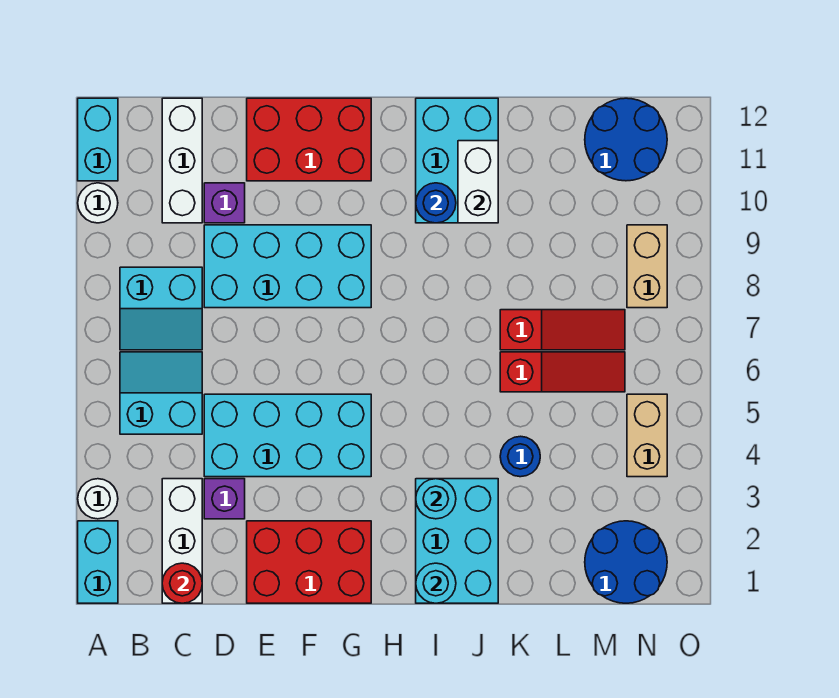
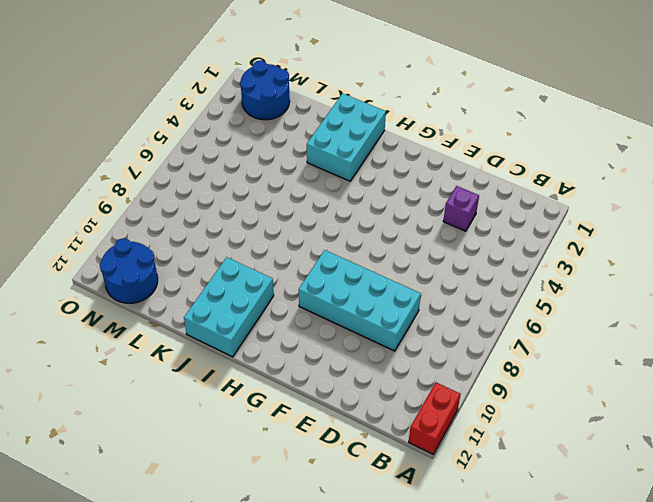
red 1x2 brick [409,382,460,454] -> cyan 1x2 brick [78,98,118,181]
none -> cyan 1x2 brick [78,521,118,603]
none -> white 1x1 round brick [78,479,118,519]
none -> white 1x1 round brick [78,183,118,223]

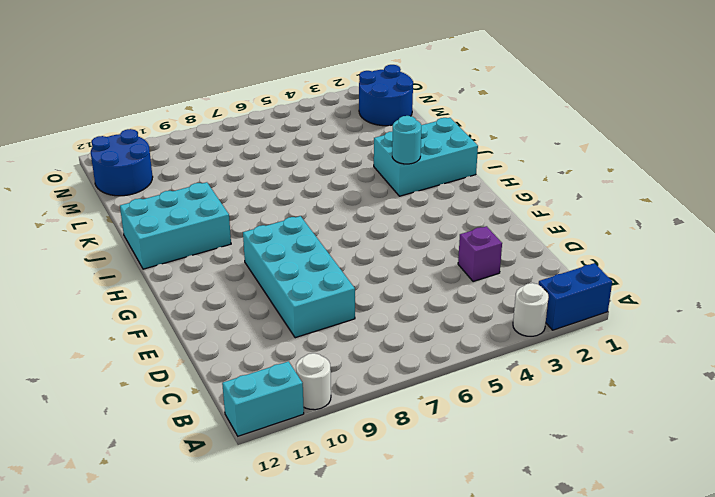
blue 1x2 brick [539,263,612,330] -> cyan 1x2 brick [78,521,118,603]
none -> cyan 2x2 slope [120,352,202,434]
none -> cyan 2x2 slope [120,267,202,350]
none -> white 1x3 brick [162,479,202,603]

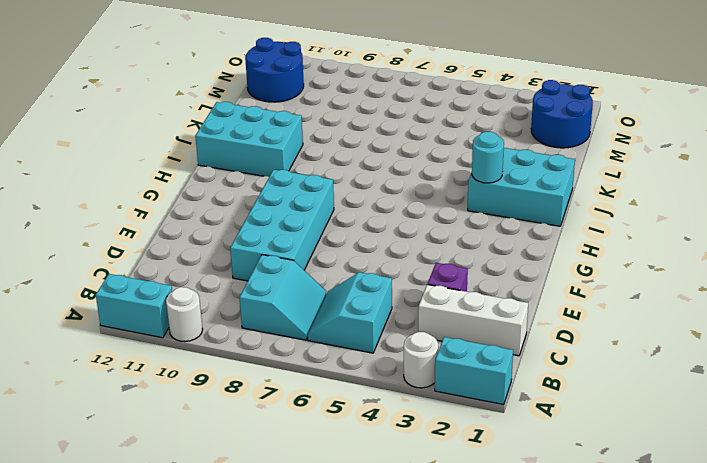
none -> white 1x3 brick [162,98,202,223]
none -> cyan 2x4 brick [204,394,371,477]
none -> purple 1x1 brick [204,183,245,223]

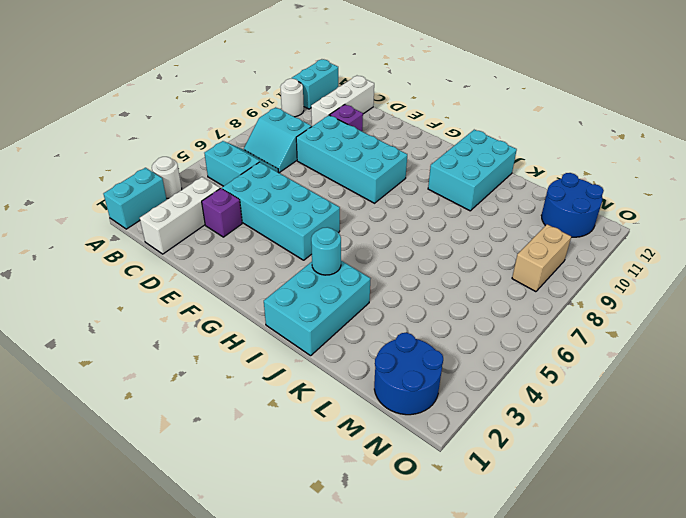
none -> red 2x3 brick [247,521,371,603]
none -> red 2x3 brick [247,98,371,181]
none -> blue 1x1 round brick [500,436,540,477]

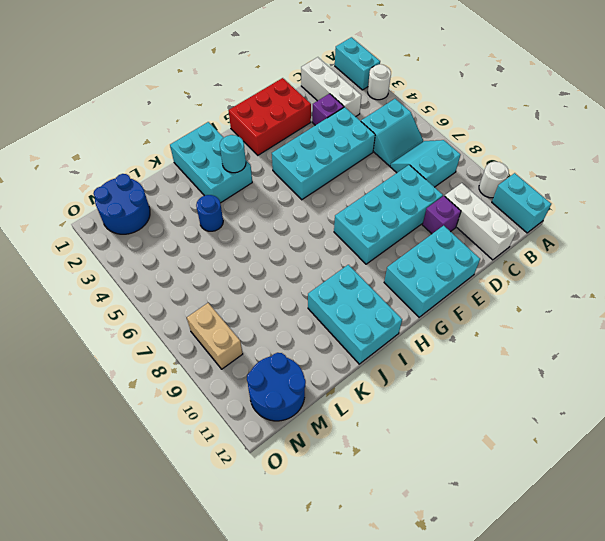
cyan 2x3 brick [384,225,480,317] -> red 2x3 brick [247,98,371,181]
none -> red 1x3 slope [500,352,625,392]
none -> red 1x3 slope [500,310,625,350]
none -> tan 1x2 brick [627,394,667,477]

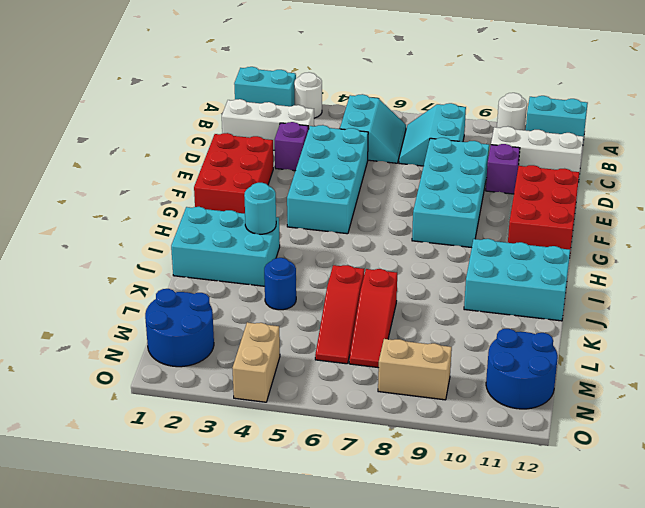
tan 1x2 brick [232,322,280,402] -> tan 1x2 brick turned to [627,394,667,477]
none -> red 1x1 round brick [162,563,202,603]
none -> cyan 1x1 round brick [416,563,456,603]
none -> blue 1x1 round brick [416,183,456,223]

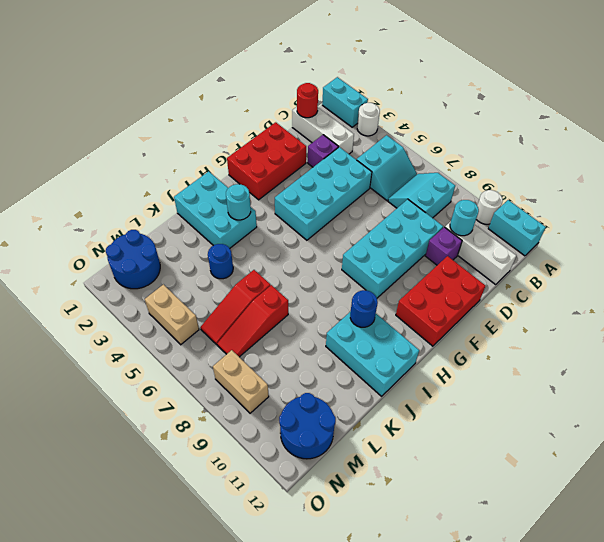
cyan 1x1 round brick [450,200,479,236] -> cyan 1x1 round brick moved to [416,563,456,603]
none -> white 1x2 brick [458,141,498,223]

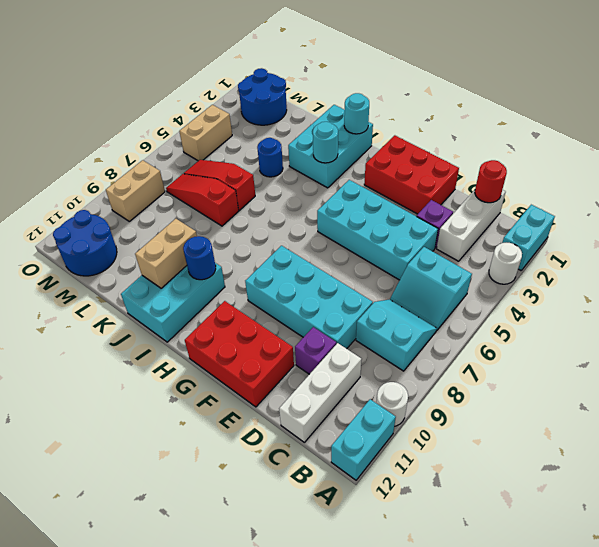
tan 1x2 brick [135,219,197,288] -> white 1x2 brick [458,141,498,223]

